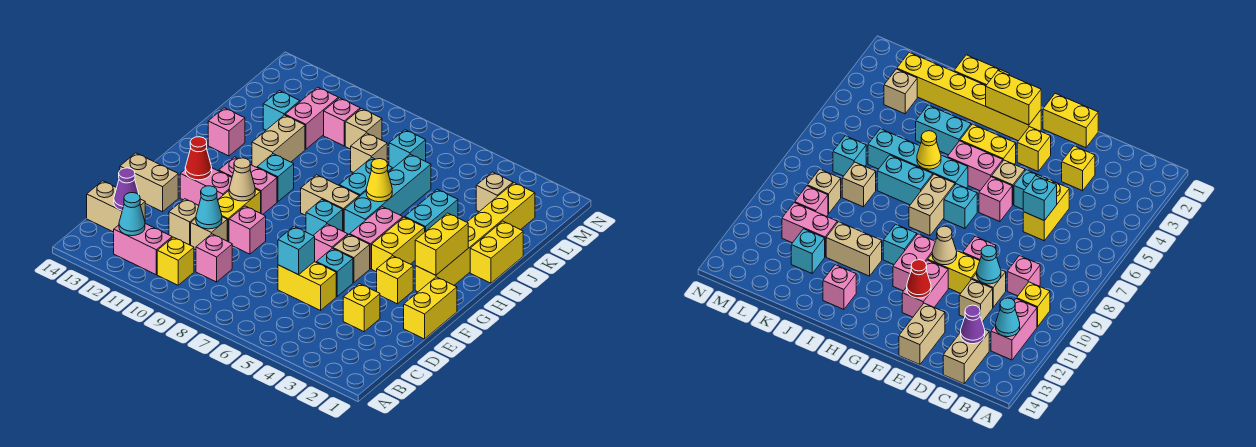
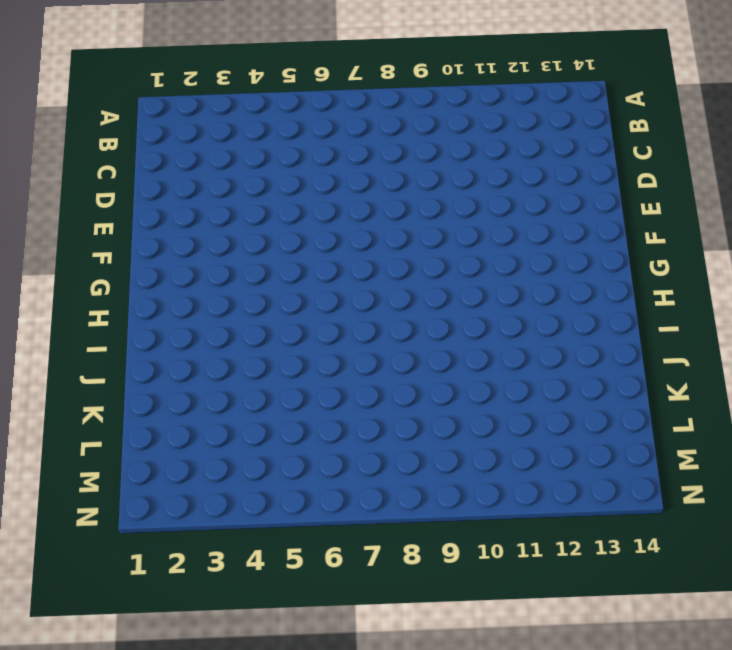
none -> yellow 1x1 brick [157,237,194,285]
none -> pink 1x2 brick [114,224,172,275]
none -> pink 1x1 brick [196,234,232,282]
none -> tan 1x2 brick [87,181,145,232]

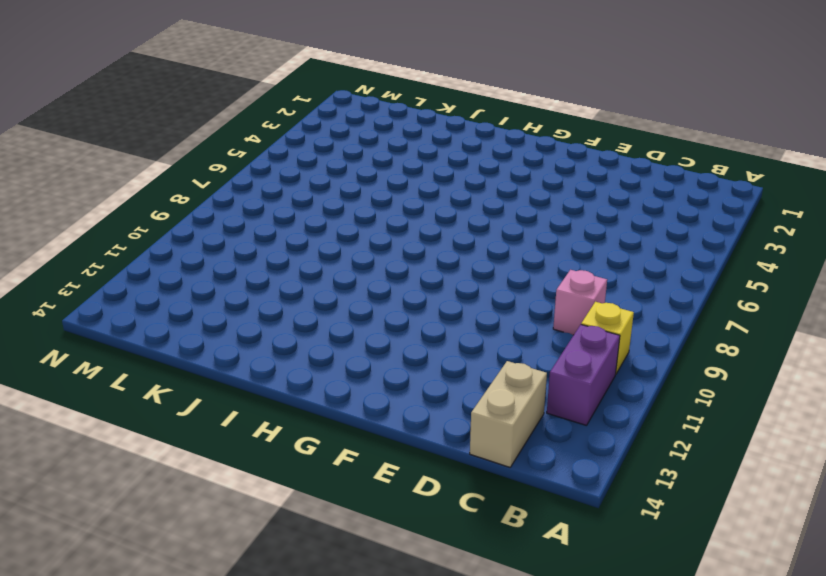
purple 1x2 brick [547,325,620,426] -> pink 1x2 brick [114,224,172,275]
none -> yellow 1x1 brick [343,284,380,332]
none -> yellow 1x2 brick [278,262,336,310]
none -> tan 1x1 brick [191,217,227,250]
none -> tan 1x1 brick [169,199,199,245]

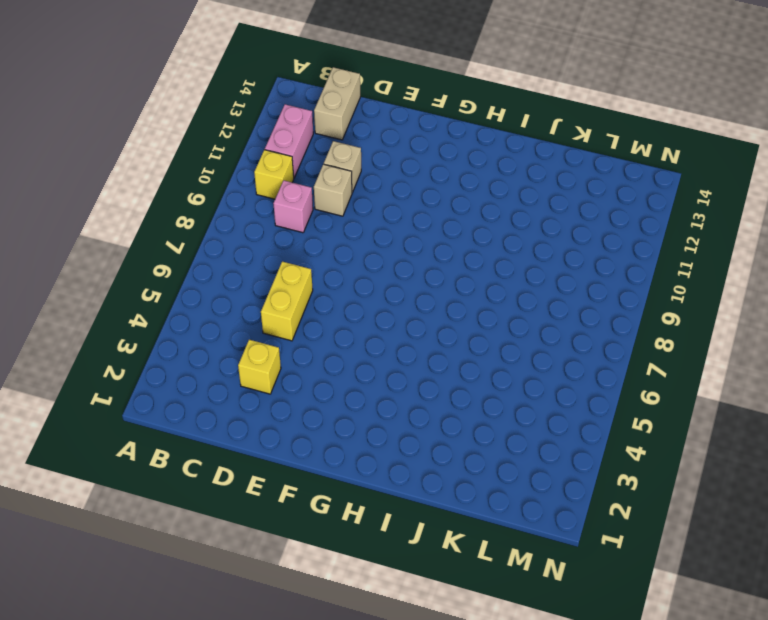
none -> yellow 1x2 brick [404,277,457,339]
none -> cyan 1x1 brick [316,248,353,296]
none -> pink 1x1 brick [229,206,266,254]
none -> yellow 1x2 brick [218,189,261,242]

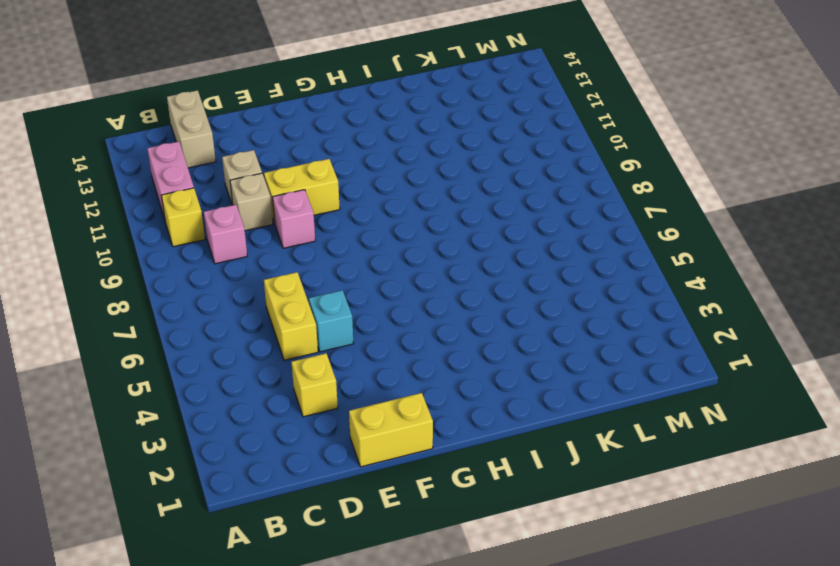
none -> tan 1x2 brick [120,153,178,212]
none -> yellow 1x1 brick [377,256,413,304]
none -> tan 1x1 brick [333,235,370,283]
none -> pink 1x1 brick [313,224,348,262]

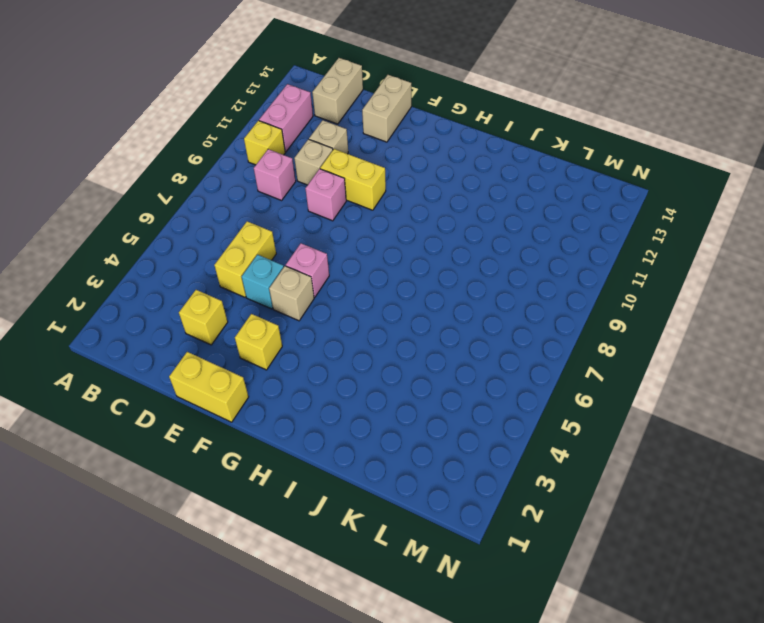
none -> pink 1x2 brick [180,168,232,205]
none -> yellow 1x6 brick [415,183,535,292]
none -> yellow 1x2 brick [372,217,425,272]
none -> pink 1x2 brick [350,207,403,269]

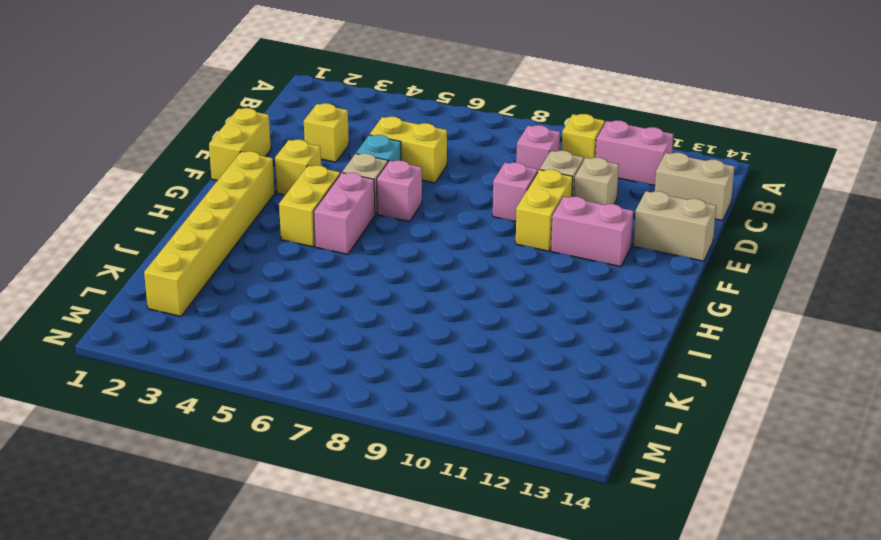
none -> cyan 1x1 brick [306,200,343,235]
none -> pink 1x2 brick [219,157,277,214]
none -> cyan 1x4 brick [344,154,431,235]
none -> tan 1x2 brick [301,175,359,232]

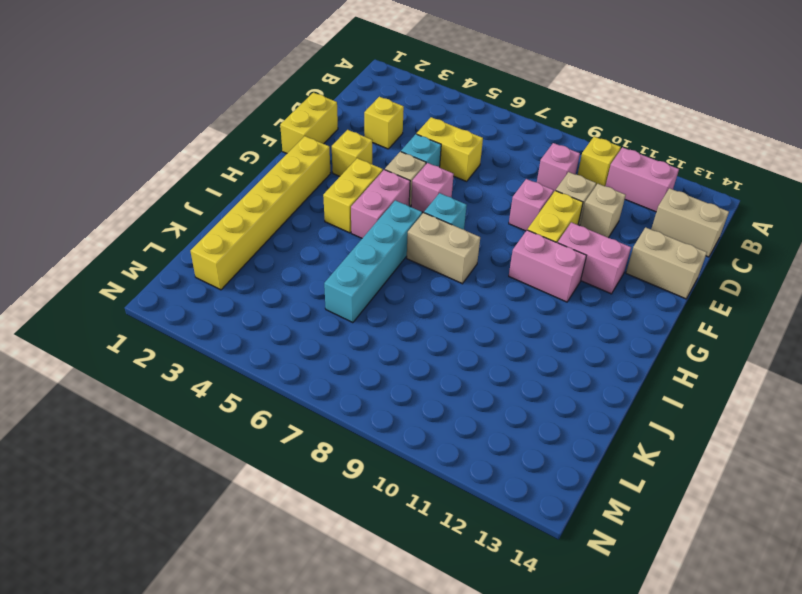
none -> cyan 1x1 brick [257,154,294,202]
none -> yellow 1x2 brick [470,221,523,283]
none -> cyan 1x2 brick [405,189,458,232]
none -> cyan 1x2 brick [339,158,392,197]

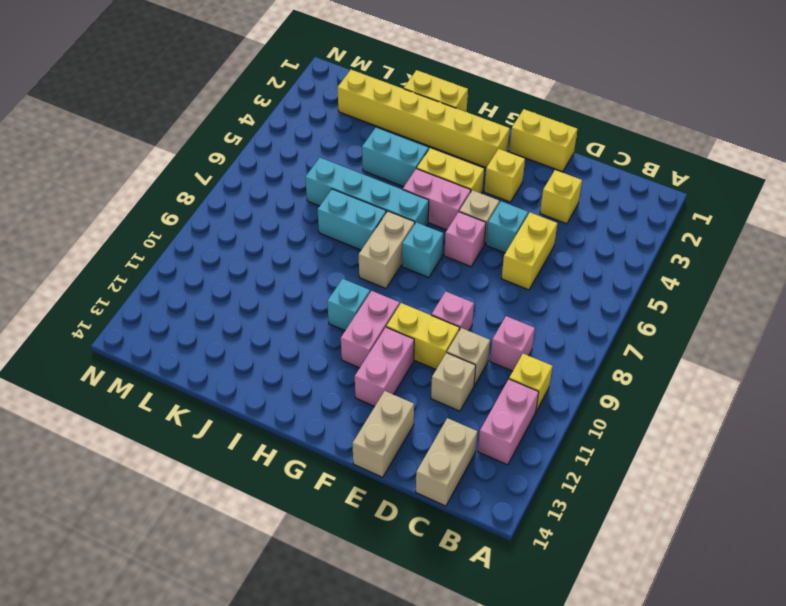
none -> tan 1x2 brick [252,115,305,167]
none -> pink 1x1 brick [208,108,245,156]
none -> tan 1x1 brick [351,133,387,173]
none -> pink 1x2 brick [285,87,338,149]

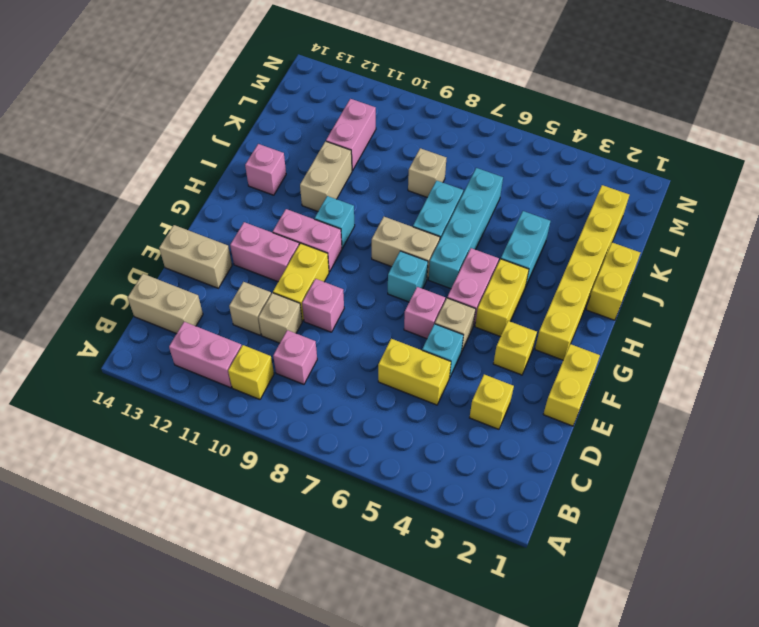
none -> cyan 1x1 brick [263,91,300,130]
none -> tan 1x1 brick [476,172,513,212]
none -> cyan 1x1 brick [389,130,426,169]
none -> tan 1x1 brick [345,108,382,149]

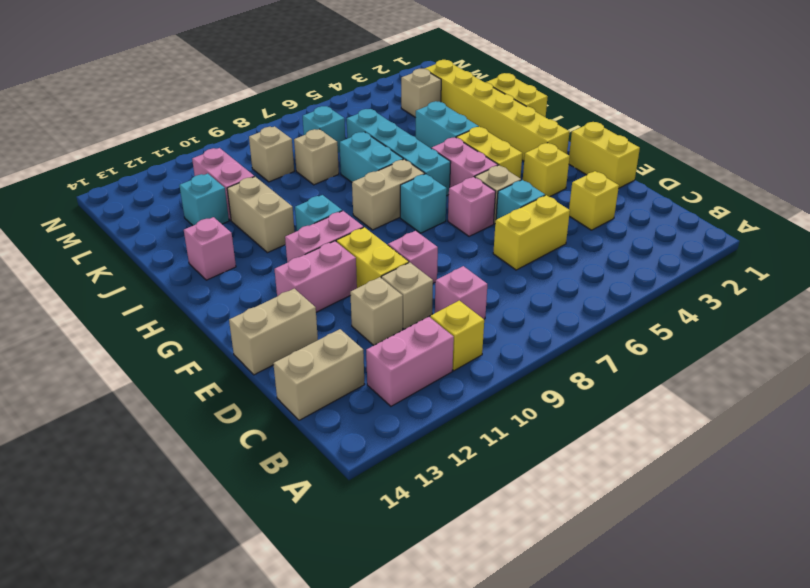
none -> pink 1x1 brick [324,98,360,146]
none -> cyan 1x1 cone [119,193,145,236]
none -> purple 1x1 cone [114,168,139,210]
none -> cyan 1x1 brick [278,226,315,275]

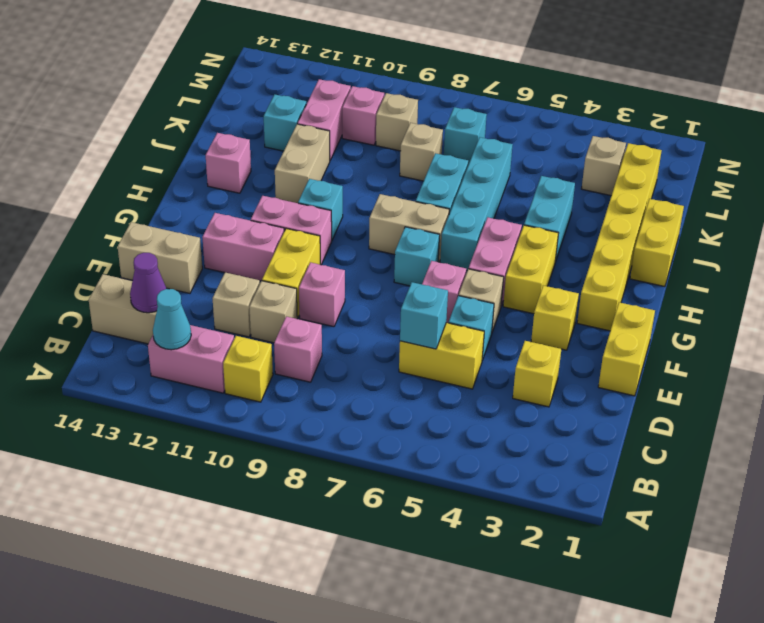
none -> cyan 1x1 cone [196,186,222,229]
none -> tan 1x1 cone [229,158,255,201]
none -> red 1x1 cone [185,137,212,180]
none -> yellow 1x2 brick [415,213,468,275]

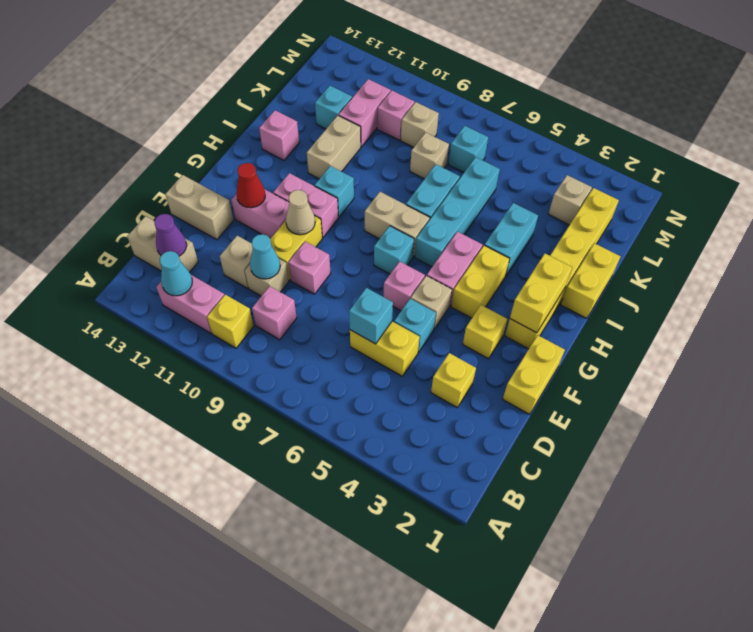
none -> yellow 1x1 cone [366,159,392,202]

